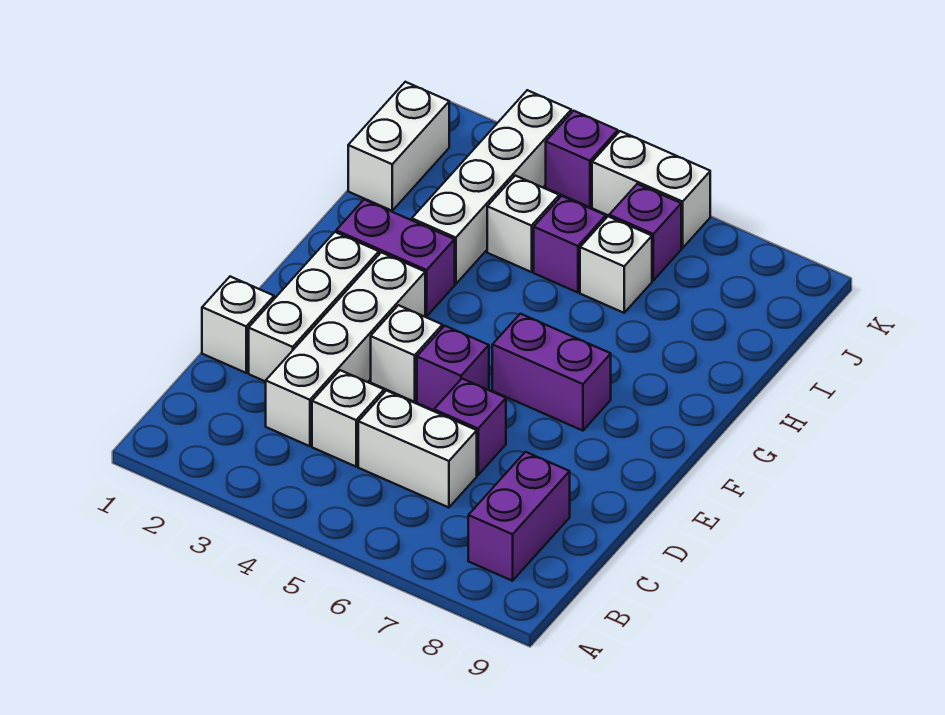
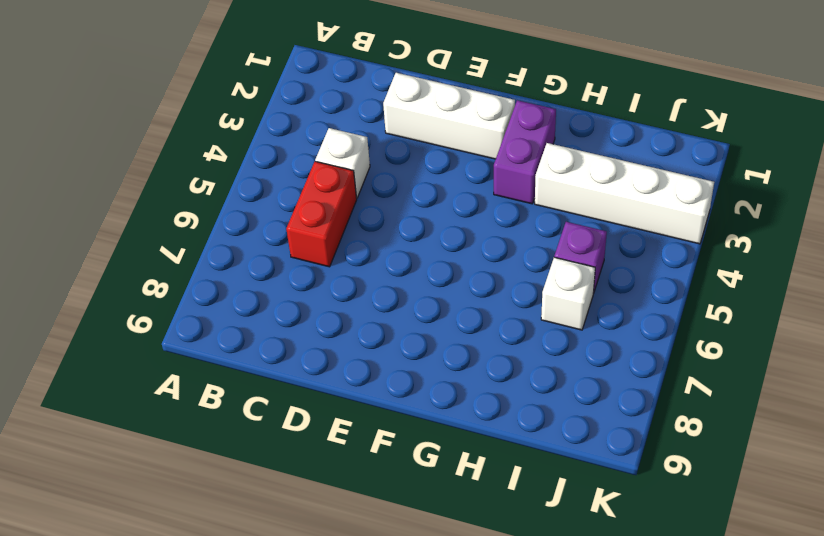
red 1x2 brick [286,161,357,267] -> white 1x2 brick [358,391,477,507]
none -> purple 1x2 brick [468,452,570,581]
none -> white 1x4 brick [266,252,425,446]
none -> white 1x1 brick [202,277,274,373]

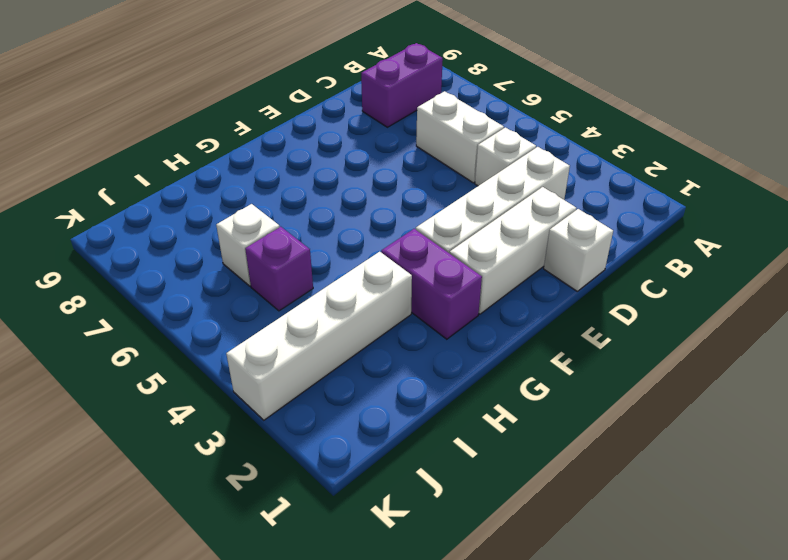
none -> purple 1x1 brick [434,379,506,475]
none -> white 1x1 brick [371,305,442,402]
none -> purple 1x1 brick [417,326,489,410]

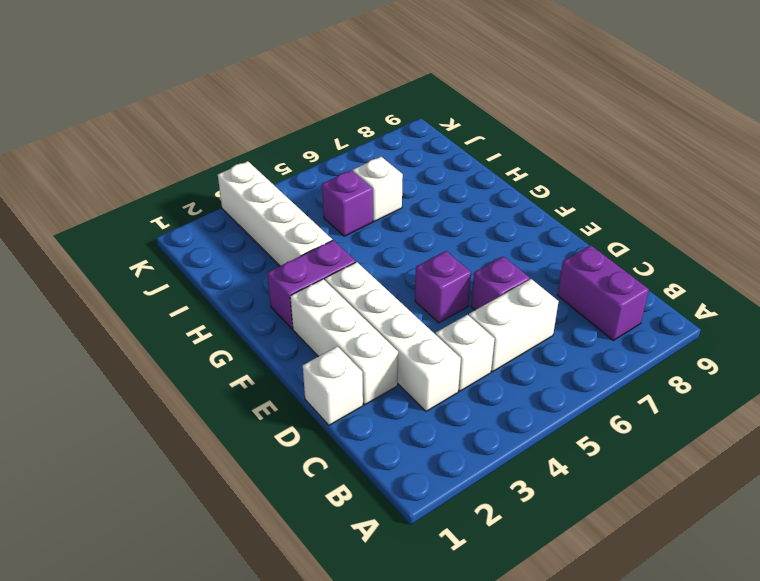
none -> white 1x1 brick [371,305,442,402]
none -> purple 1x2 brick [492,314,611,431]
none -> white 1x2 brick [348,82,449,211]

